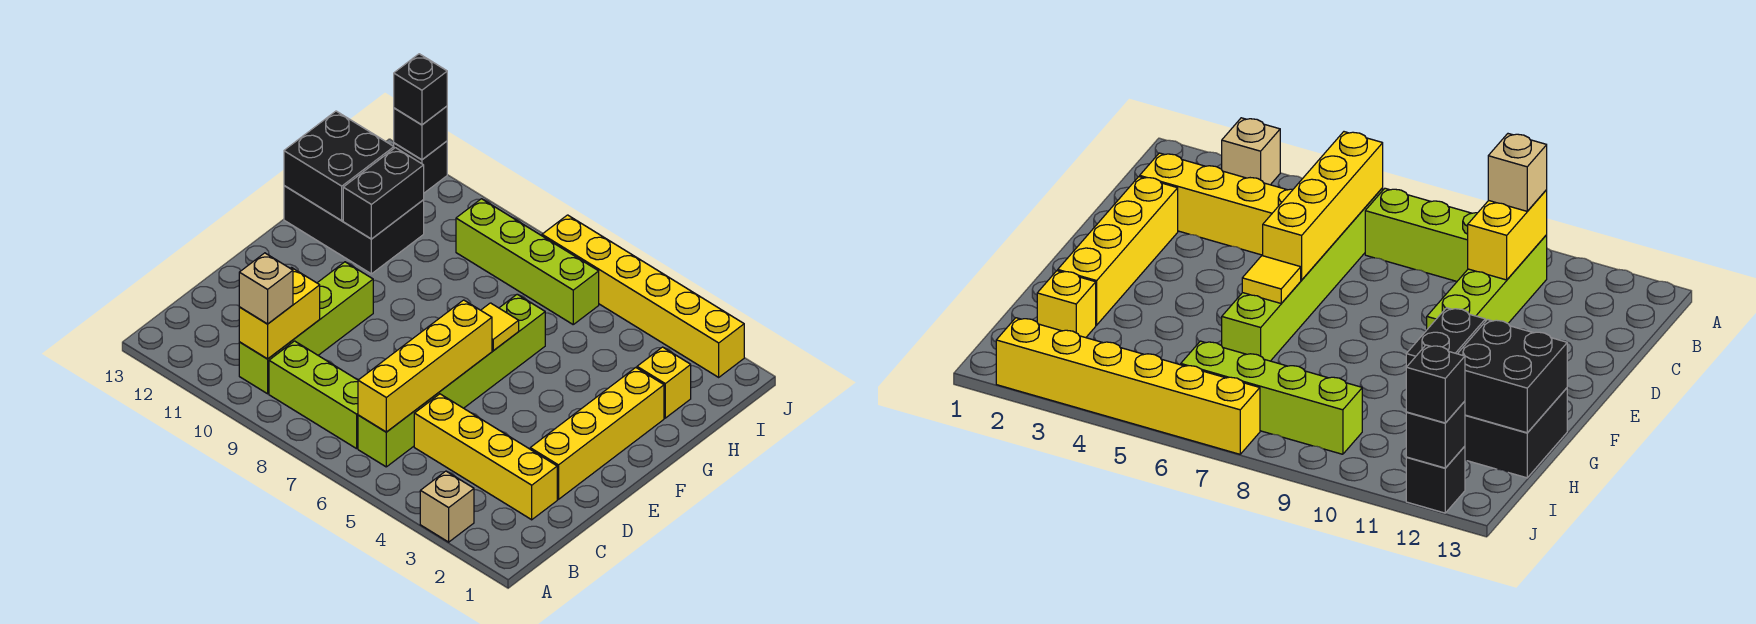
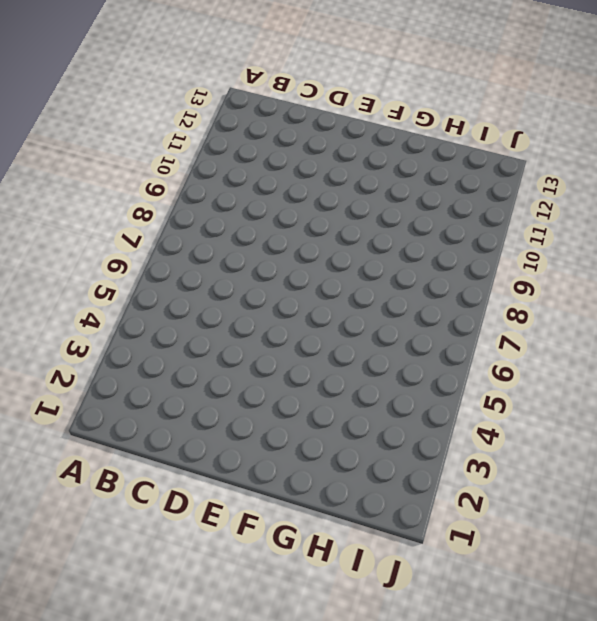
none -> tan 1x1 brick [420,471,474,542]
none -> lime 1x6 brick [358,294,545,467]
none -> lime 1x3 brick [269,341,358,449]

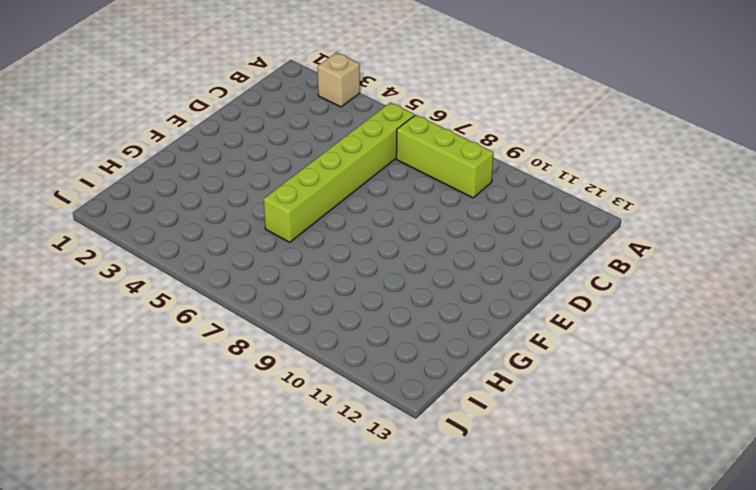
none -> lime 1x4 brick [239,262,373,394]
none -> yellow 1x4 brick [414,394,557,520]
none -> yellow 1x4 brick [530,368,664,499]

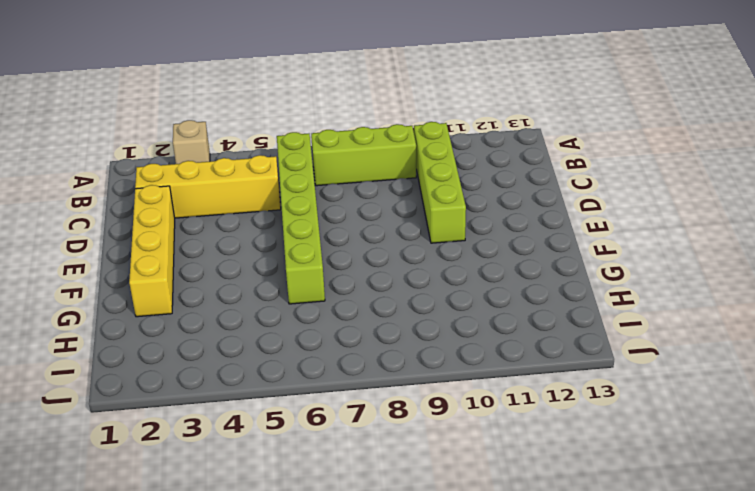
none -> black 2x3 brick [284,186,424,274]
none -> yellow 1x1 brick [637,347,691,418]
none -> lime 1x4 brick [456,199,599,324]

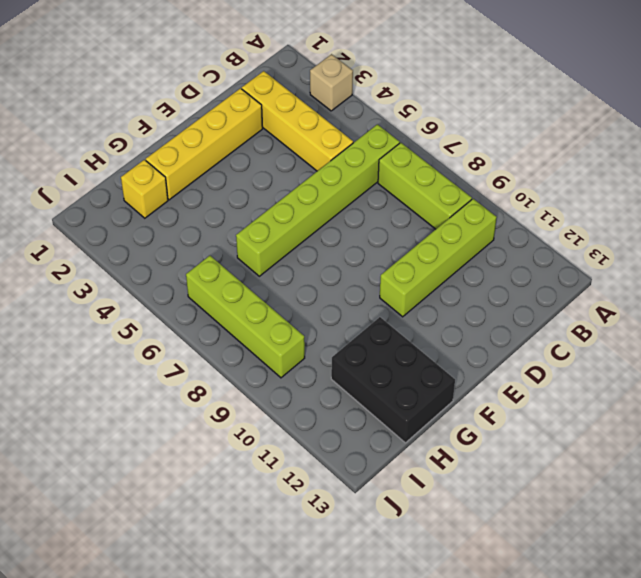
none -> yellow 1x6 brick [542,215,744,377]
none -> black 1x1 brick [394,141,447,193]
none -> yellow 1x4 brick [358,300,492,432]

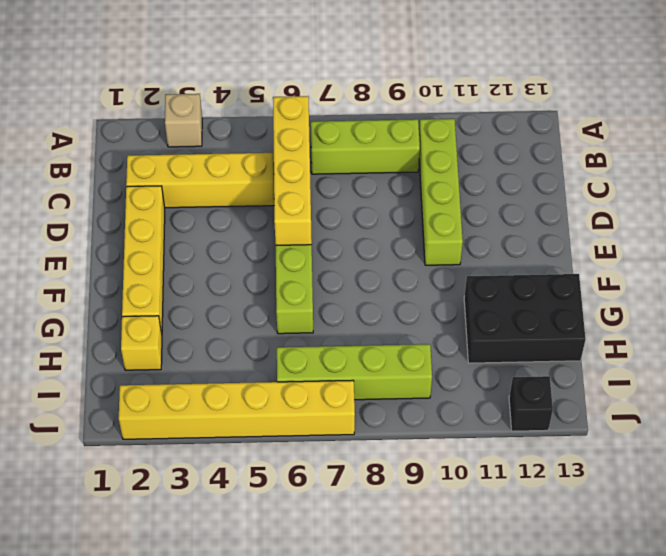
none -> yellow 1x2 brick [239,268,320,359]
none -> yellow 1x1 tile [481,303,519,351]
none -> black 1x2 brick [343,148,424,239]

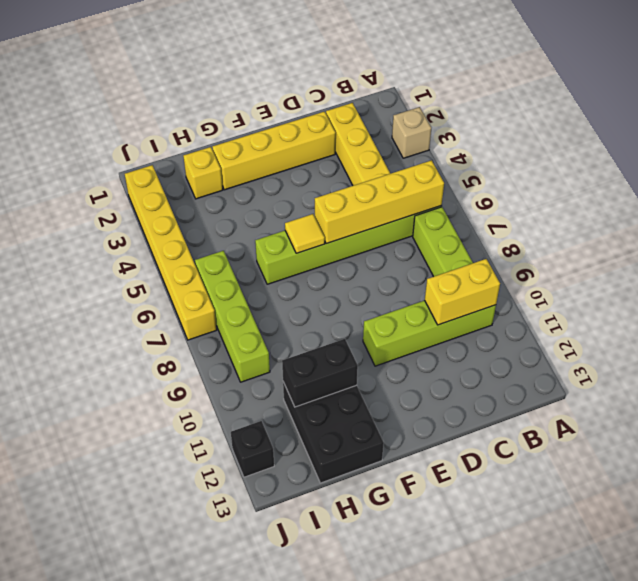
none -> black 2x2 brick [284,111,394,221]
none -> black 1x1 brick [394,106,447,160]
none -> tan 1x1 brick [239,253,293,324]

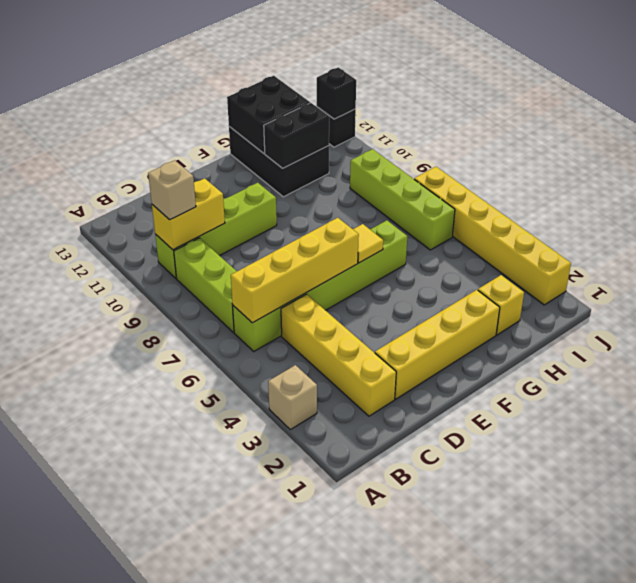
none -> black 1x1 brick [394,54,447,125]

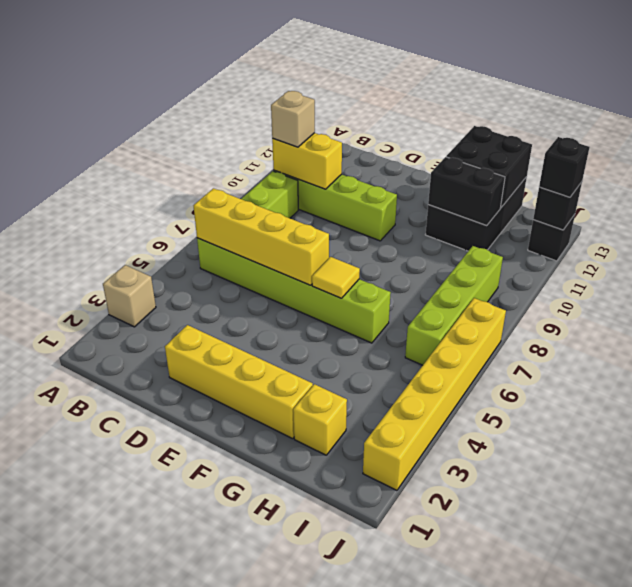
none -> yellow 1x4 brick [414,394,557,520]

